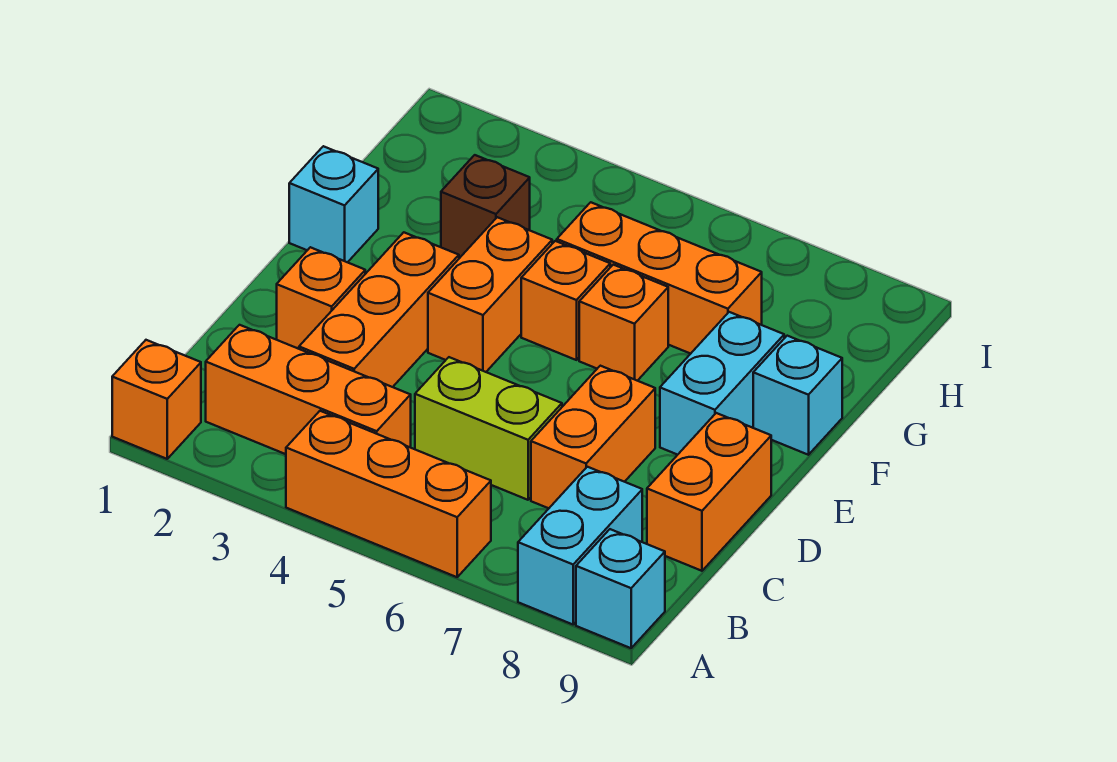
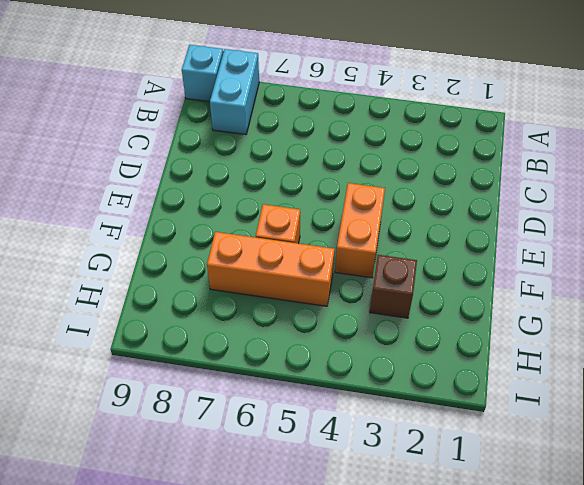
none -> orange 1x1 brick [112,340,201,459]
none -> orange 1x3 brick [286,411,491,577]
none -> orange 1x3 brick [206,325,411,454]

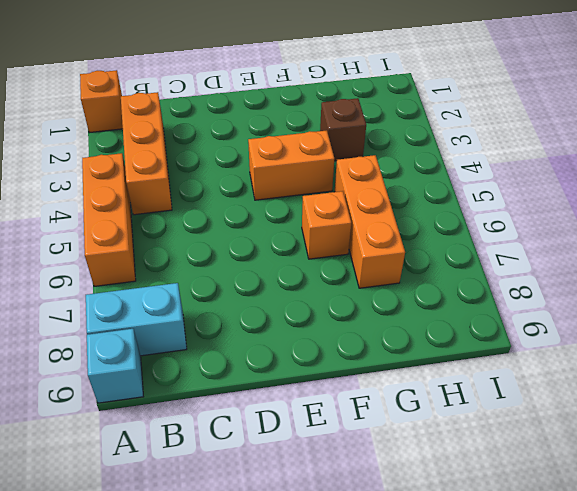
none -> orange 1x3 brick [299,232,459,387]
none -> lime 1x2 brick [415,357,562,500]
none -> orange 1x2 brick [531,366,655,508]

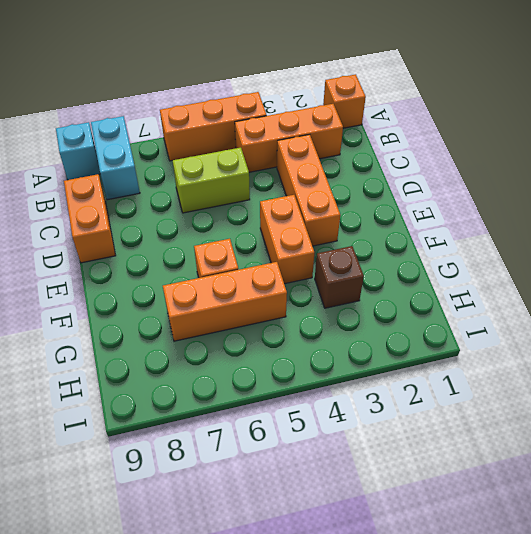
none -> orange 1x2 brick [531,366,655,508]
none -> orange 1x1 brick [277,247,365,349]
none -> cyan 1x2 brick [660,312,784,455]

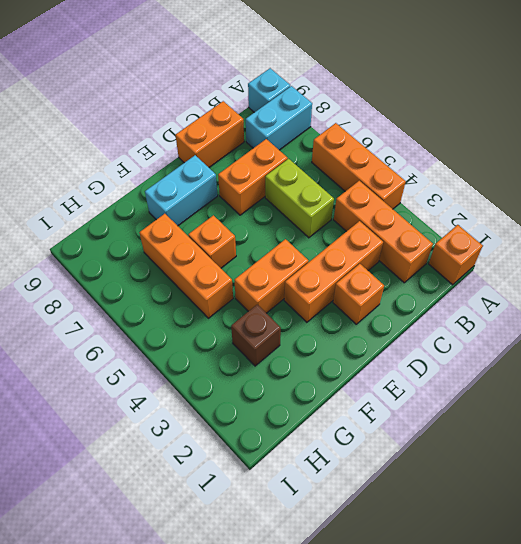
none -> cyan 1x1 brick [289,146,378,262]
none -> orange 1x1 brick [521,241,610,360]
none -> cyan 1x1 brick [753,336,842,455]

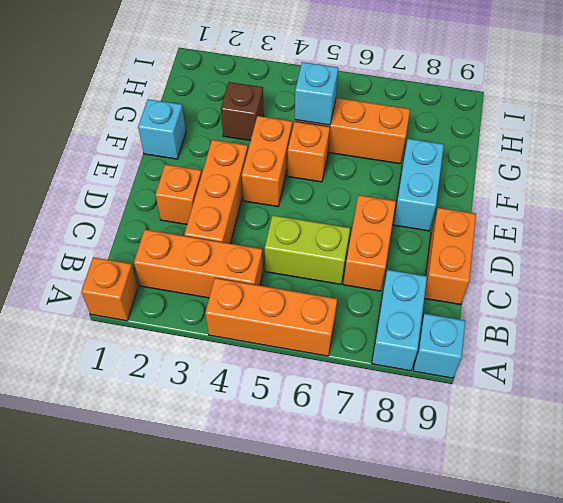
cyan 1x1 brick [295,62,338,125] -> cyan 1x1 brick moved to [753,336,842,455]
none -> orange 1x1 brick [579,265,668,381]

